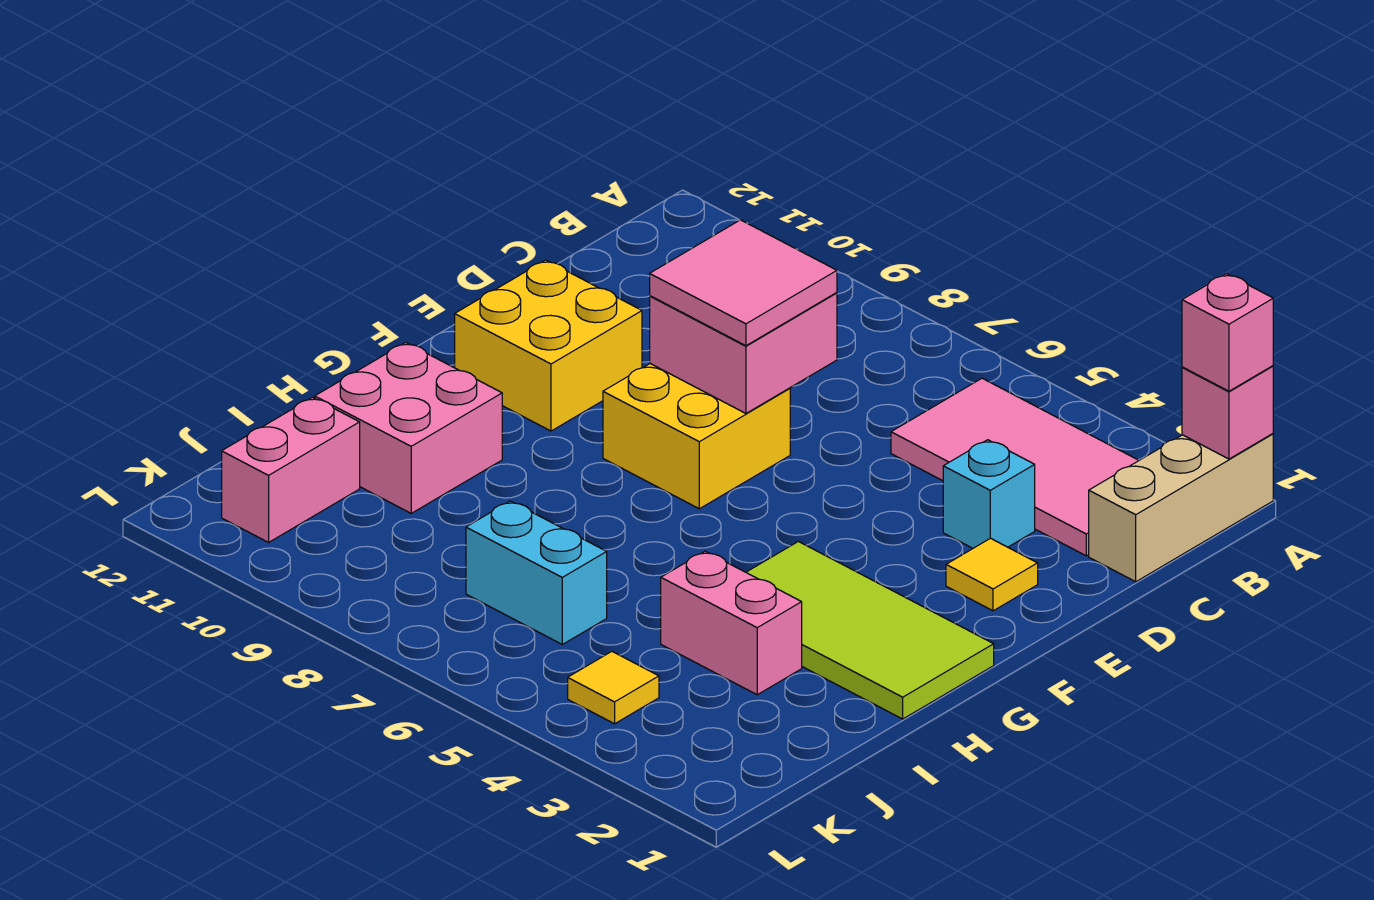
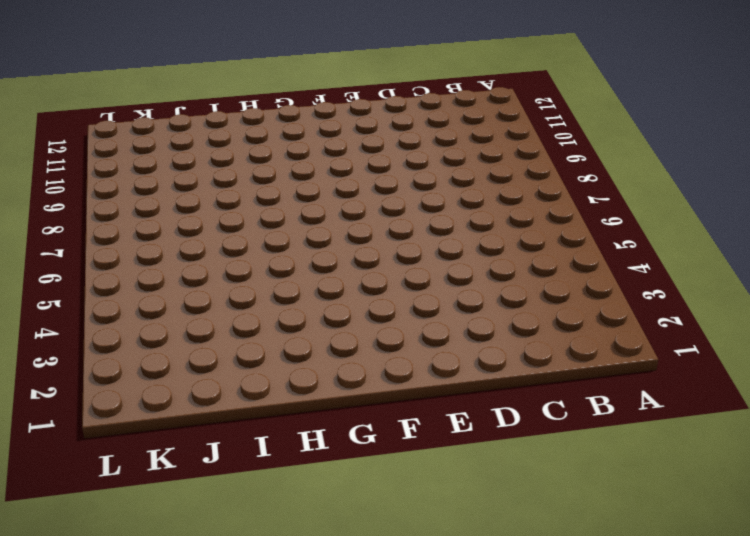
none -> tan 1x3 brick [1089,434,1273,582]
none -> pink 2x4 tile [891,378,1139,556]
none -> cyan 1x1 brick [943,440,1035,548]

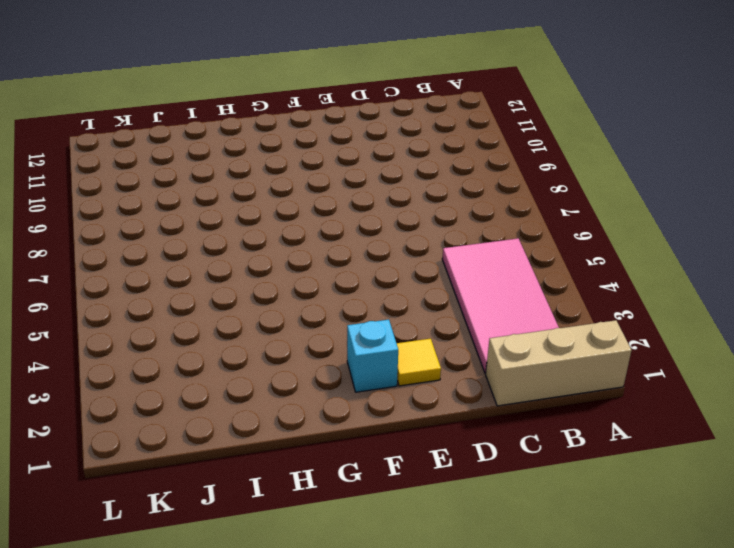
cyan 1x1 brick [347,319,398,392] -> cyan 1x1 brick moved to [943,440,1035,548]
none -> yellow 2x2 brick [603,364,790,509]
none -> yellow 2x2 brick [455,260,642,431]
none -> lime 2x4 tile [746,542,994,719]

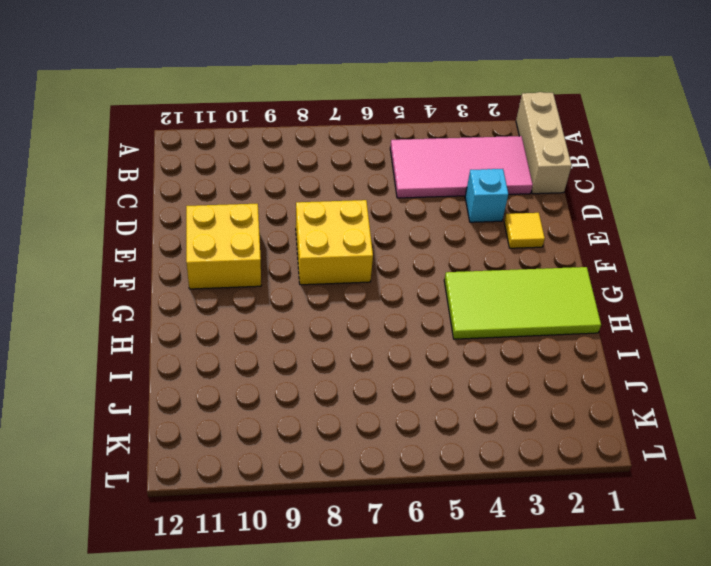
none -> pink 2x2 brick [315,342,502,513]
none -> pink 1x2 brick [661,551,802,695]
none -> cyan 1x2 brick [466,501,607,644]

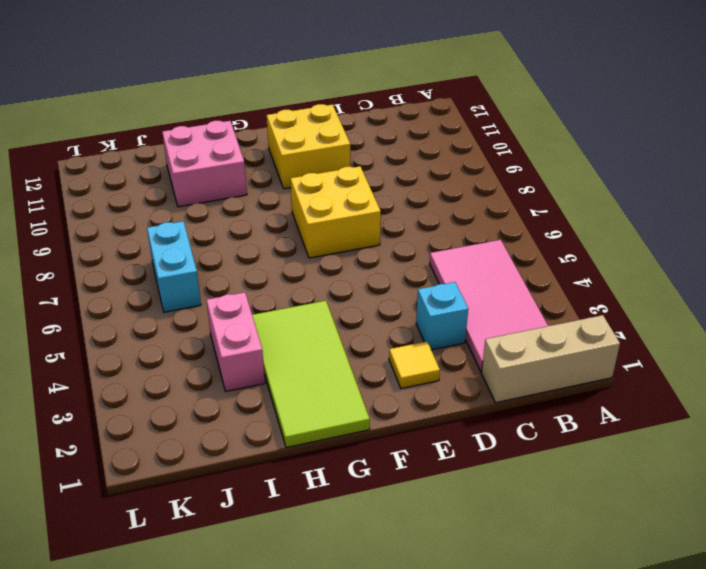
none -> pink 1x2 brick [222,397,360,542]
none -> yellow 1x1 tile [568,651,659,724]
none -> pink 1x1 brick [1182,366,1273,459]

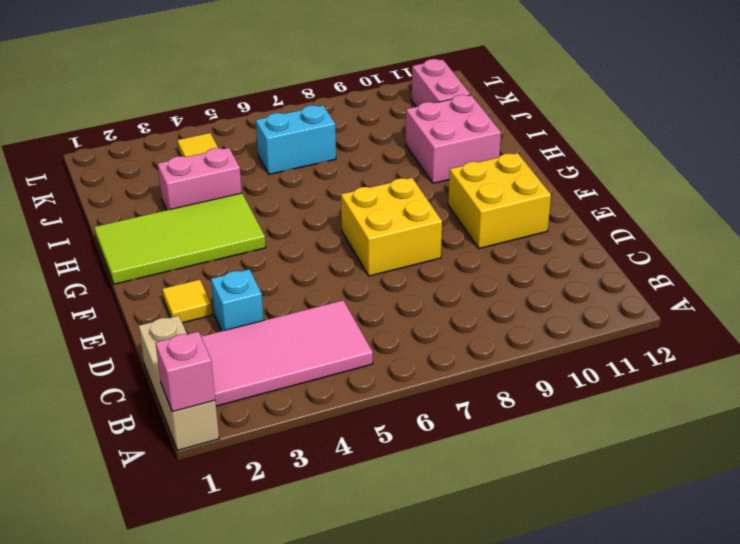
none -> pink 2x2 brick [650,293,837,413]
none -> pink 1x1 brick [1182,274,1273,391]
none -> pink 2x2 tile [650,220,837,346]

